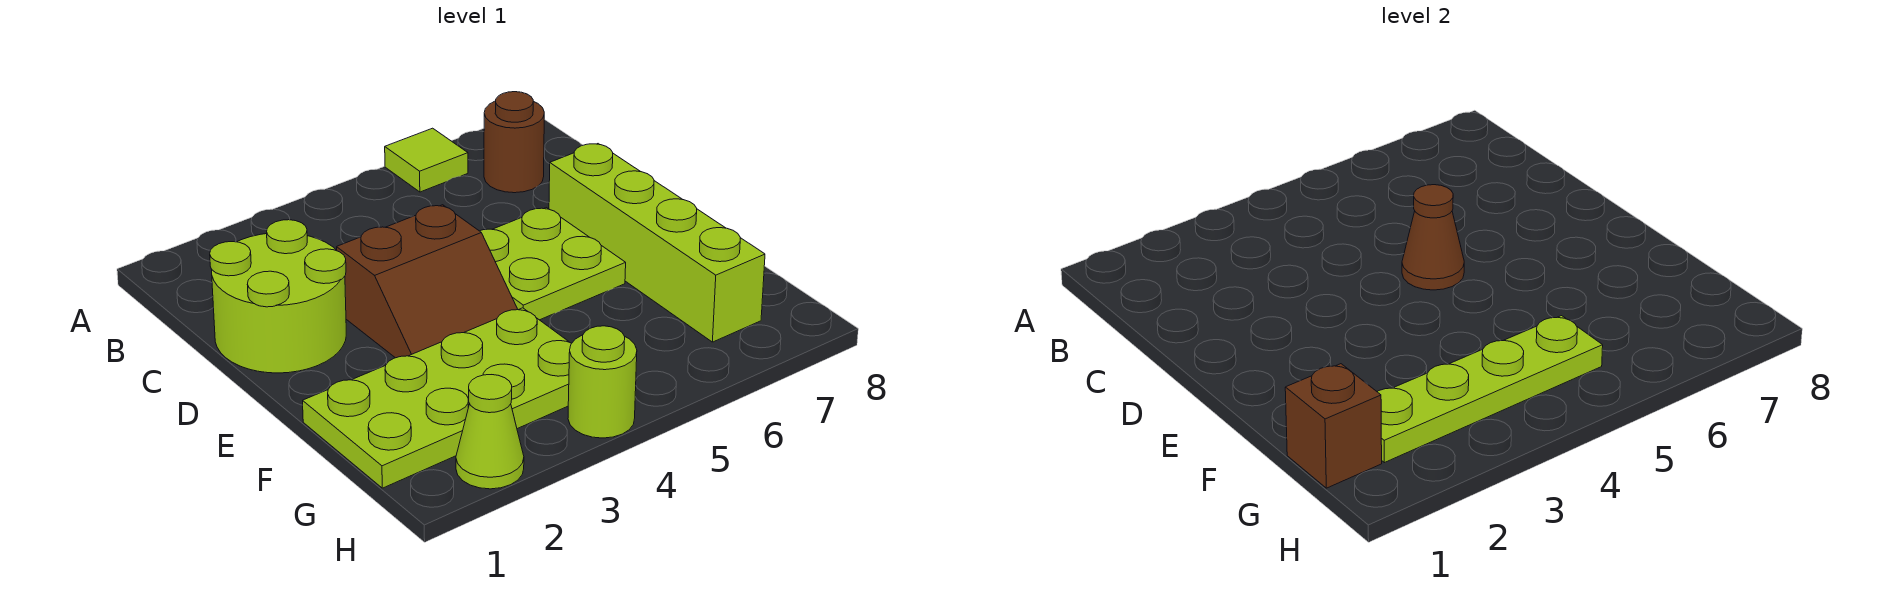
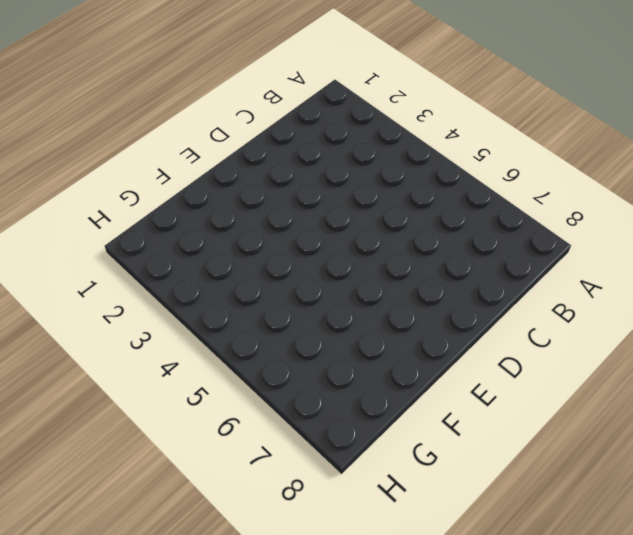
none -> lime 1x1 tile [385,128,468,192]
none -> brown 1x1 round brick [484,92,544,193]
none -> lime 2x2 round brick [210,220,346,373]

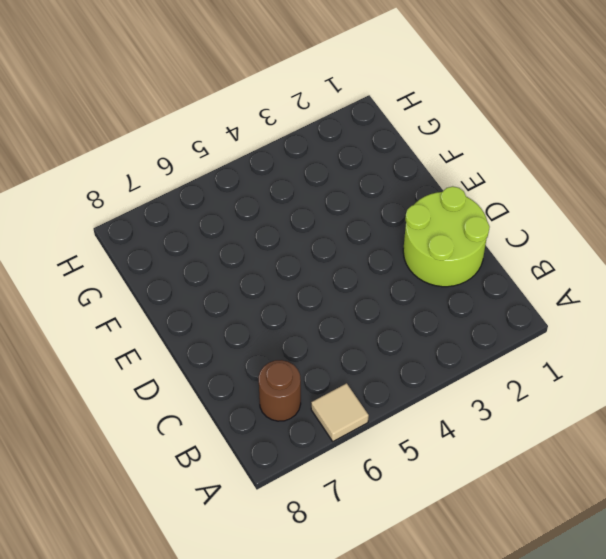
tan 1x1 tile [311,383,369,441] -> lime 1x1 tile [385,128,468,192]
none -> brown 2x2 slope [337,205,518,358]
none -> lime 2x2 plate [480,208,626,320]
none -> lime 1x4 brick [549,144,765,342]

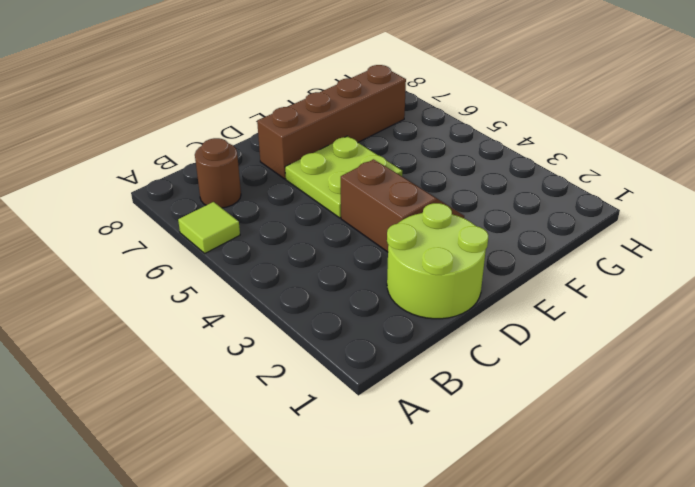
brown 1x4 brick [257,65,406,179] -> lime 1x4 brick [549,144,765,342]
none -> lime 2x4 plate [303,308,572,488]
none -> lime 1x1 cone [456,375,524,489]
none -> lime 1x1 round brick [568,326,637,438]

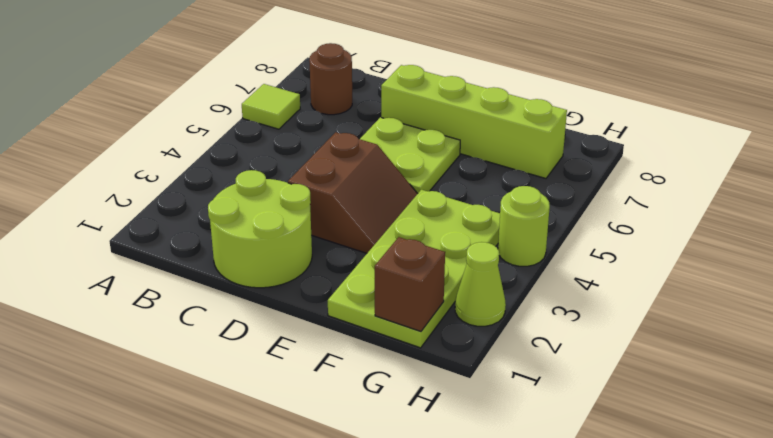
none -> brown 1x1 cone [1402,185,1464,290]
none -> lime 1x4 plate [1377,316,1603,463]

